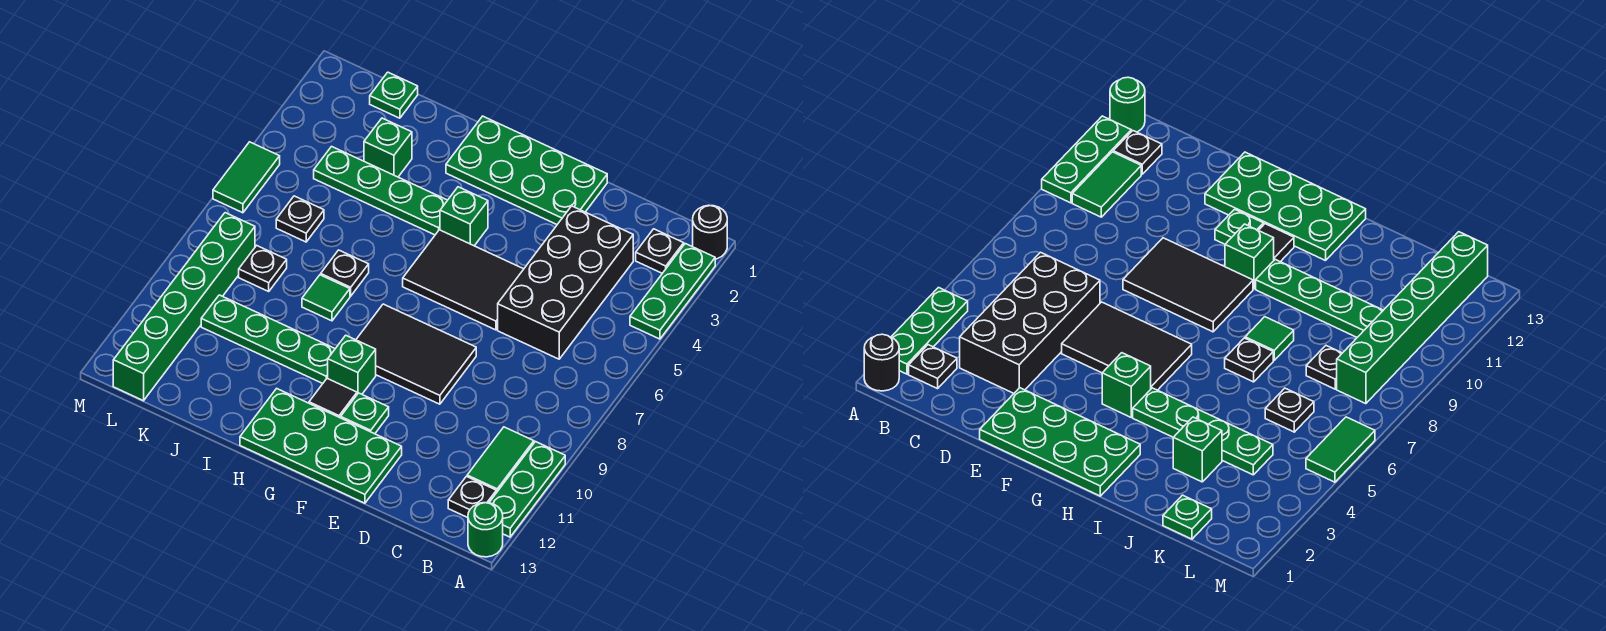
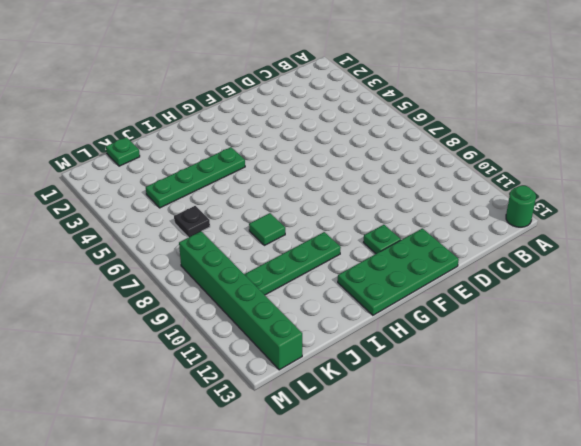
none -> black 1x1 round brick [693,205,727,259]
none -> green 1x3 plate [630,244,715,339]
none -> green 1x3 plate [489,442,565,537]

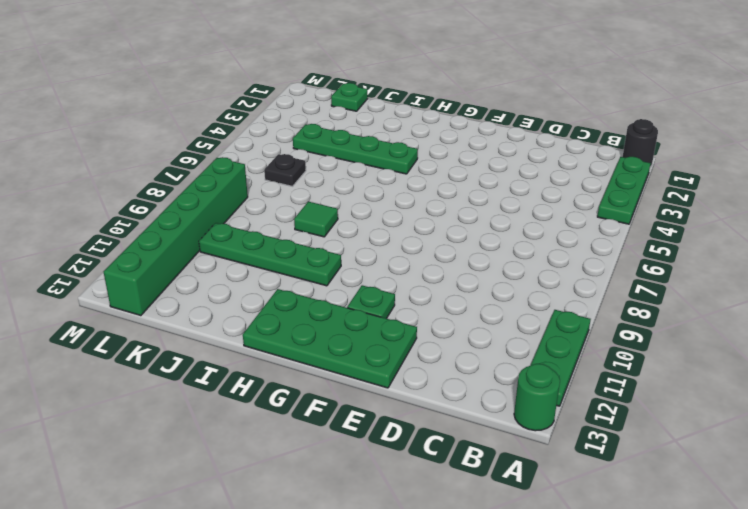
none -> black 1x1 plate [636,229,684,273]
none -> green 1x2 tile [467,427,534,493]
none -> black 1x1 plate [448,476,496,518]

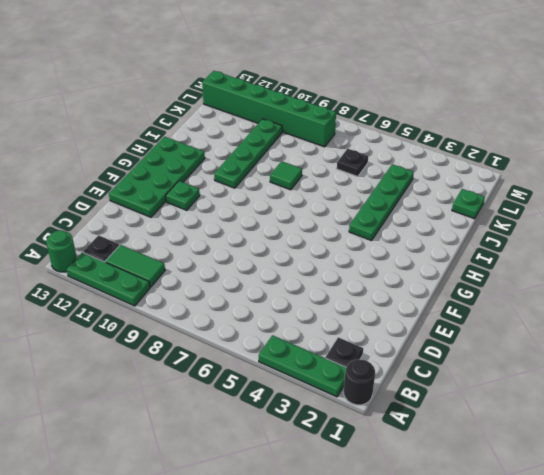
none -> black 2x4 brick [498,206,633,359]
none -> green 2x4 plate [446,116,607,224]
none -> black 2x3 tile [403,230,523,330]

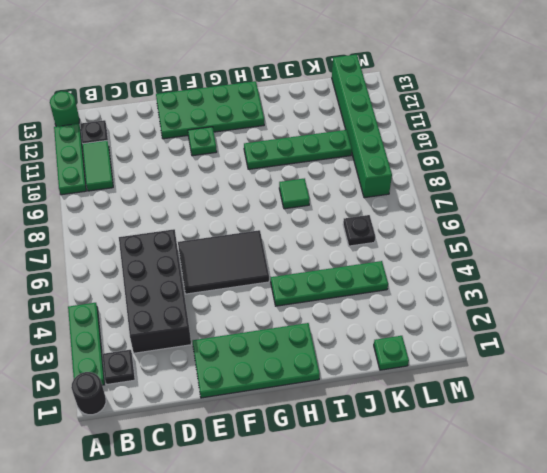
none -> black 2x3 tile [356,304,476,404]
none -> green 1x1 brick [440,187,488,246]
none -> green 1x1 brick [328,335,376,394]

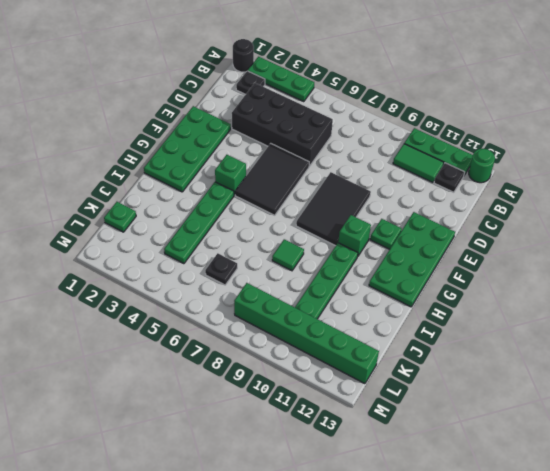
none -> black 1x1 tile [309,378,357,418]
none -> black 1x1 plate [321,250,369,296]
none -> green 1x1 brick [364,118,412,177]

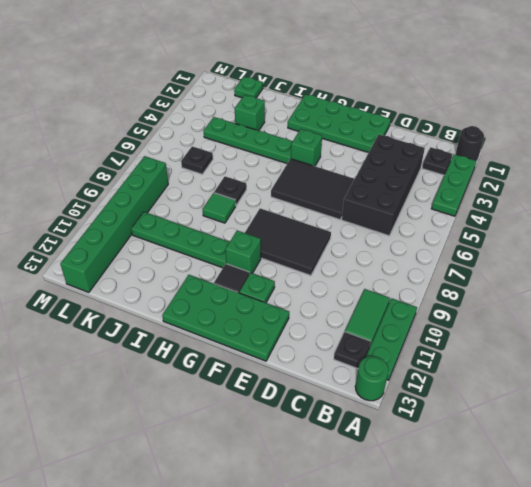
none -> black 1x1 plate [239,246,287,291]
none -> green 1x2 tile [213,142,280,213]

